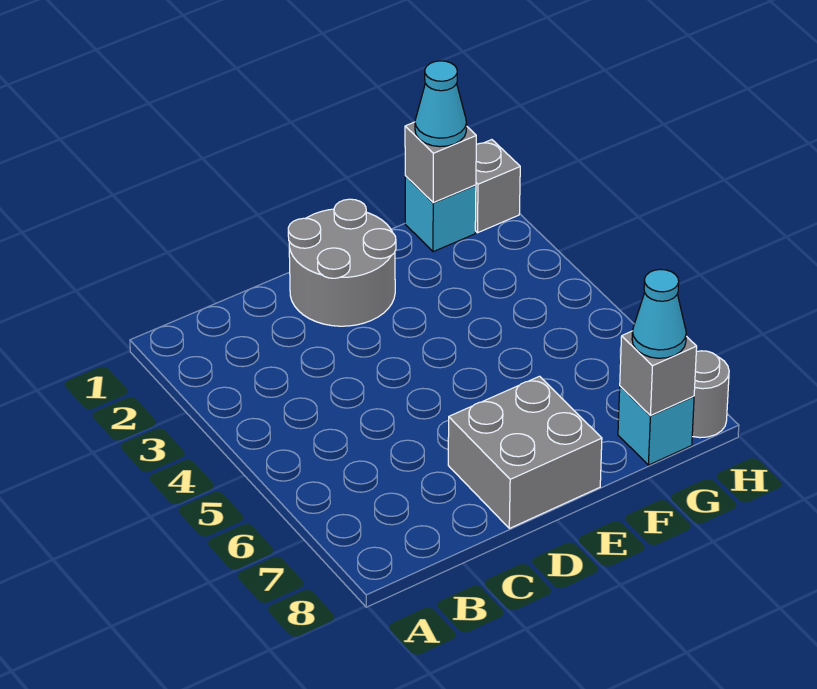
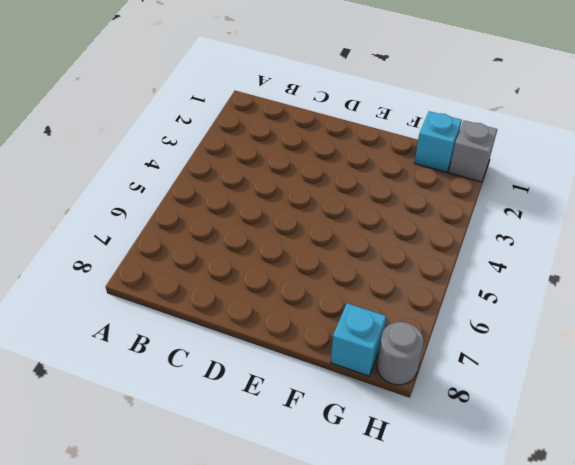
none -> grey 2x2 round brick [288,199,396,326]
none -> grey 2x2 brick [448,376,602,528]

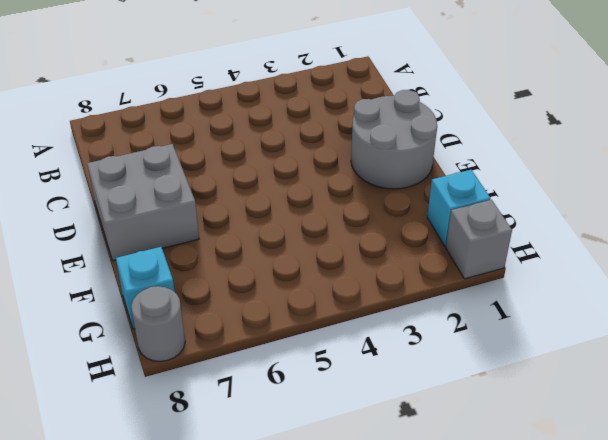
none -> grey 1x1 brick [405,122,476,203]
none -> grey 1x1 brick [620,331,697,415]

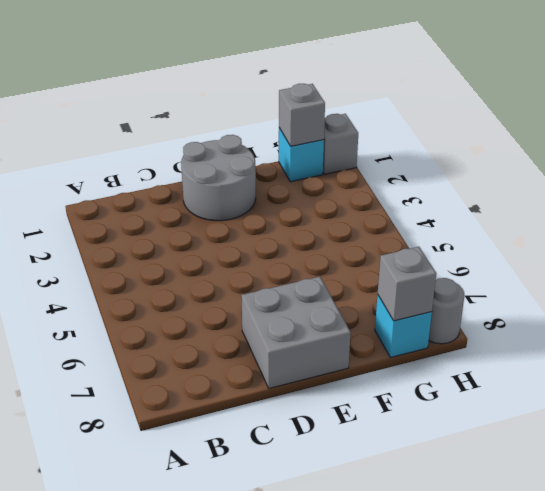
none -> cyan 1x1 cone [415,61,467,147]
none -> cyan 1x1 cone [632,269,686,358]

